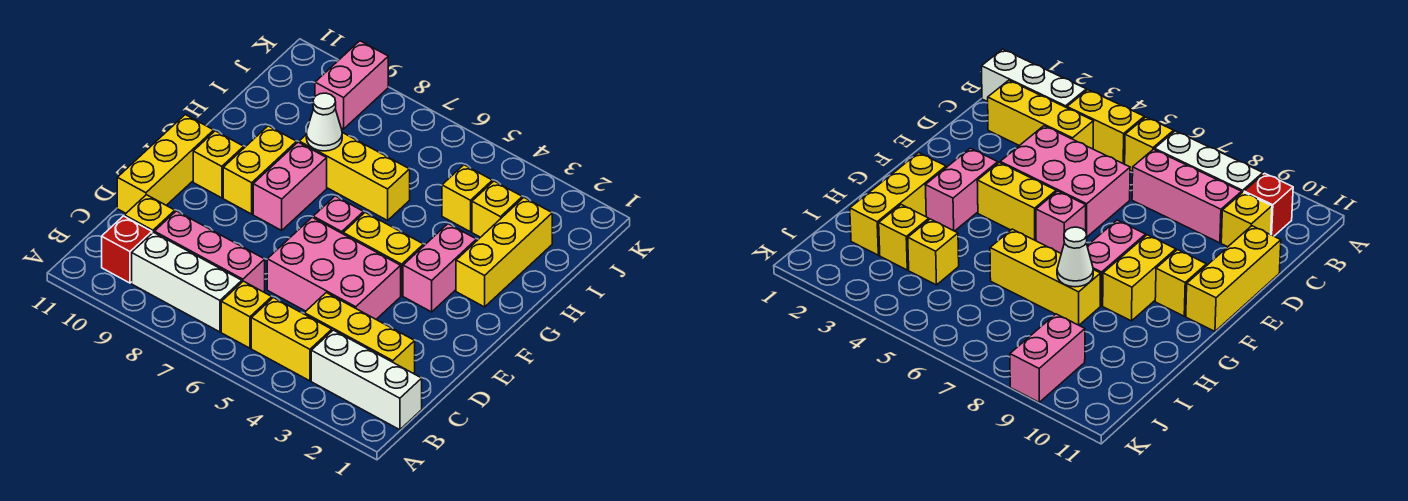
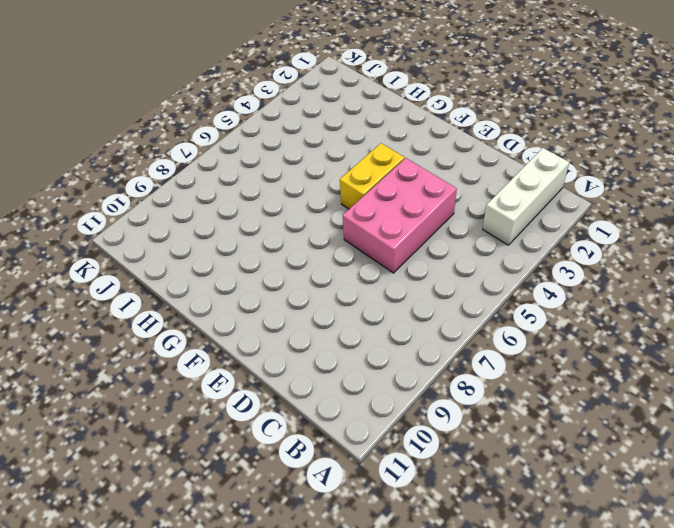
none -> yellow 1x2 brick [251,298,332,381]
none -> yellow 1x1 brick [221,281,272,348]
none -> white 1x3 brick [132,232,242,332]

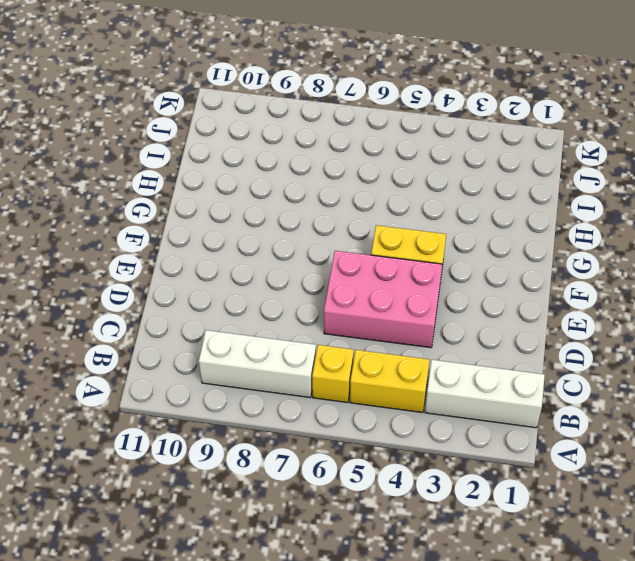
none -> red 1x1 brick [102,216,152,283]
none -> yellow 1x3 brick [304,293,415,373]
none -> pink 1x3 brick [154,211,265,292]

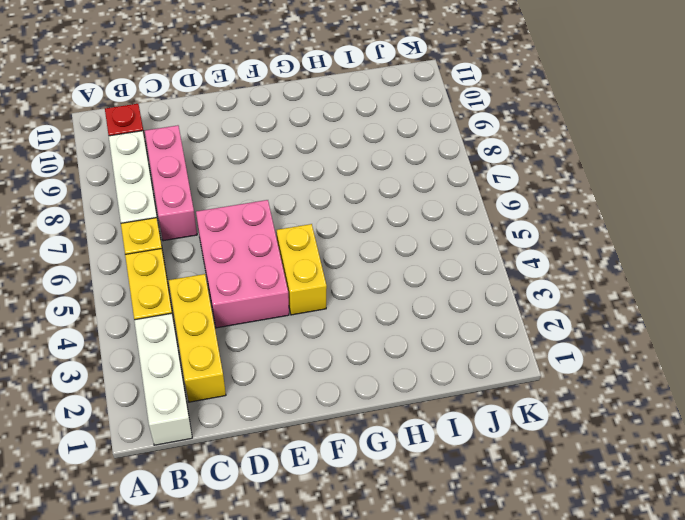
none -> yellow 1x1 brick [124,195,175,233]
none -> yellow 1x3 brick [117,115,214,213]
none -> pink 1x2 brick [403,224,476,312]

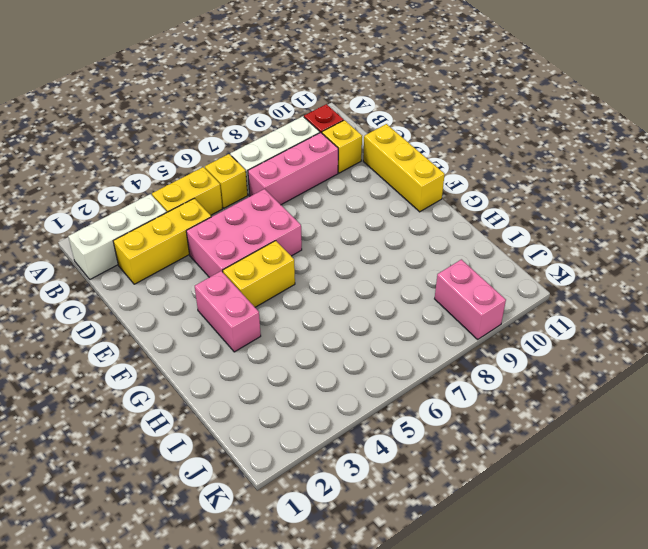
none -> pink 1x1 brick [313,196,364,234]
none -> pink 1x2 brick [253,142,327,230]
none -> yellow 1x2 brick [223,126,297,214]

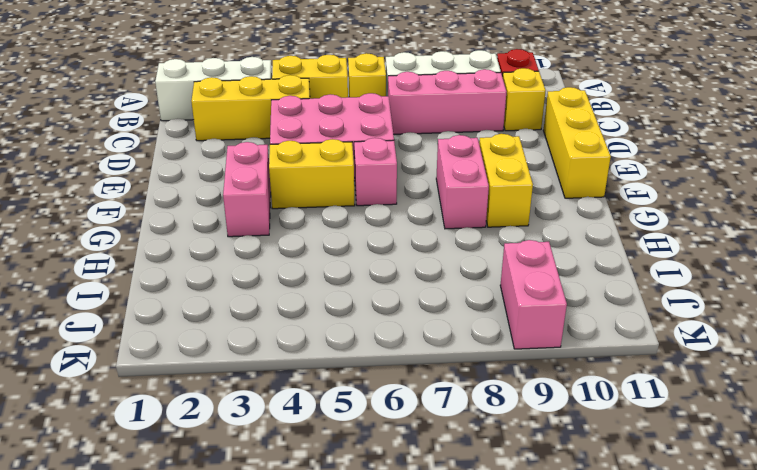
none -> yellow 1x1 brick [193,131,244,198]
none -> yellow 1x3 brick [456,198,552,307]
none -> yellow 1x3 brick [299,132,410,220]

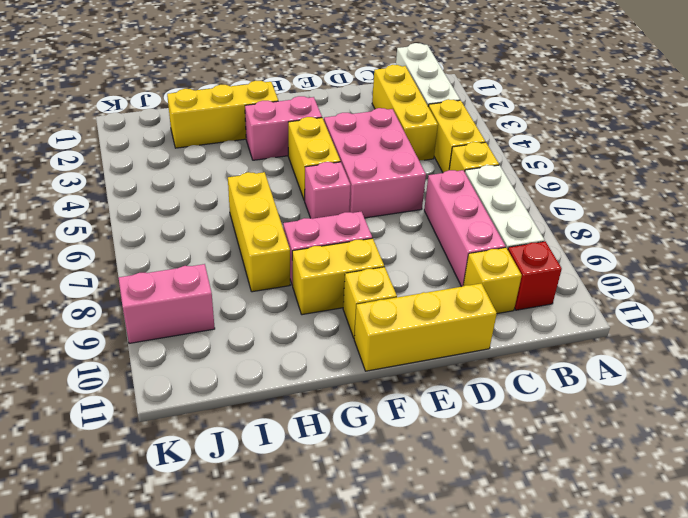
none -> yellow 1x1 brick [472,181,522,237]
none -> yellow 1x1 brick [442,165,492,232]
none -> white 1x1 cone [306,93,342,151]

